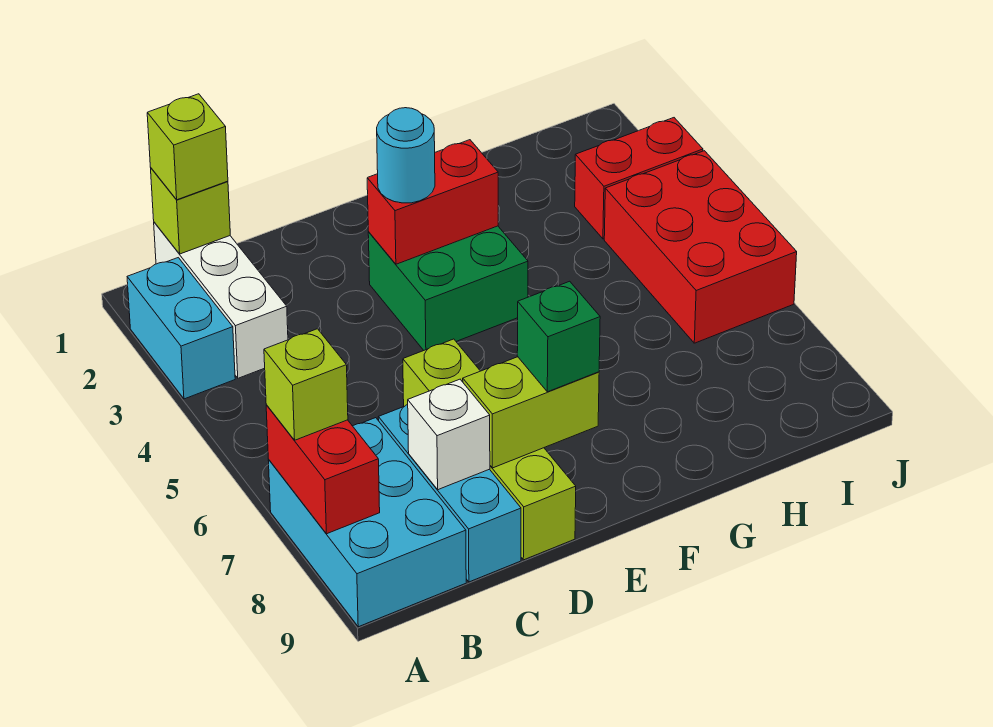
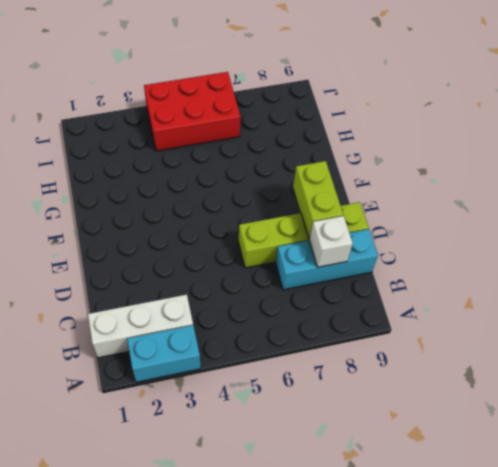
none -> cyan 2x3 brick [268,418,466,627]
none -> green 2x2 brick [368,226,528,350]
none -> red 1x2 brick [575,118,703,239]

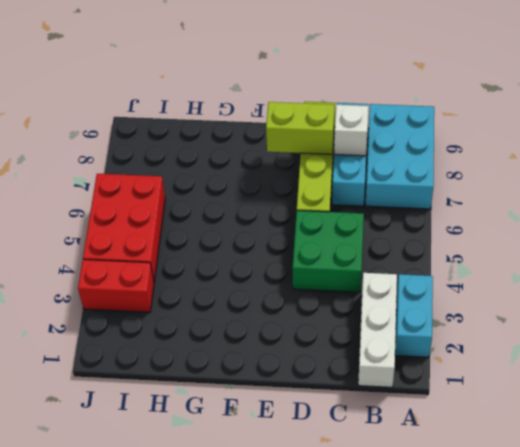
green 2x2 brick [292,211,364,292] -> green 2x2 brick moved to [368,226,528,350]
none -> red 1x2 brick [266,405,380,534]
none -> lime 1x1 brick [151,168,230,254]
none -> red 1x2 brick [367,140,498,264]

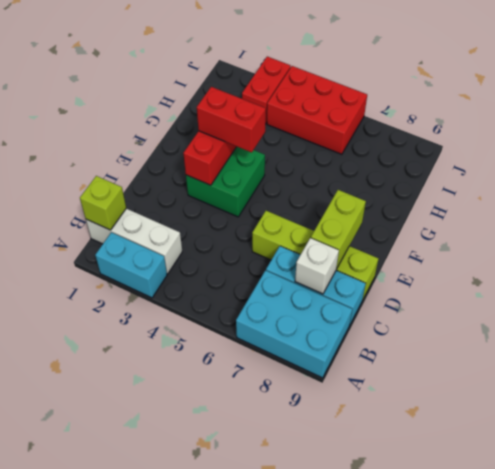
red 1x2 brick [197,87,266,152] -> red 1x2 brick moved to [266,405,380,534]
none -> lime 1x1 brick [264,329,348,440]
none -> lime 1x1 brick [147,94,228,200]
none -> cyan 1x1 round brick [377,108,435,203]

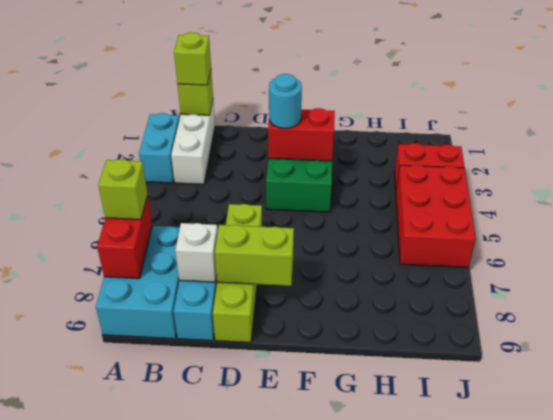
none -> green 1x1 brick [517,281,600,392]

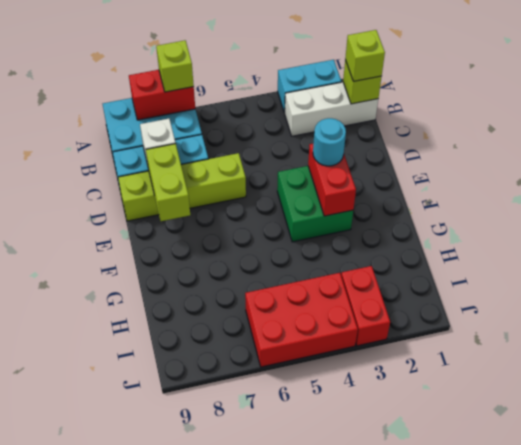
none -> green 1x1 brick [517,281,600,392]

